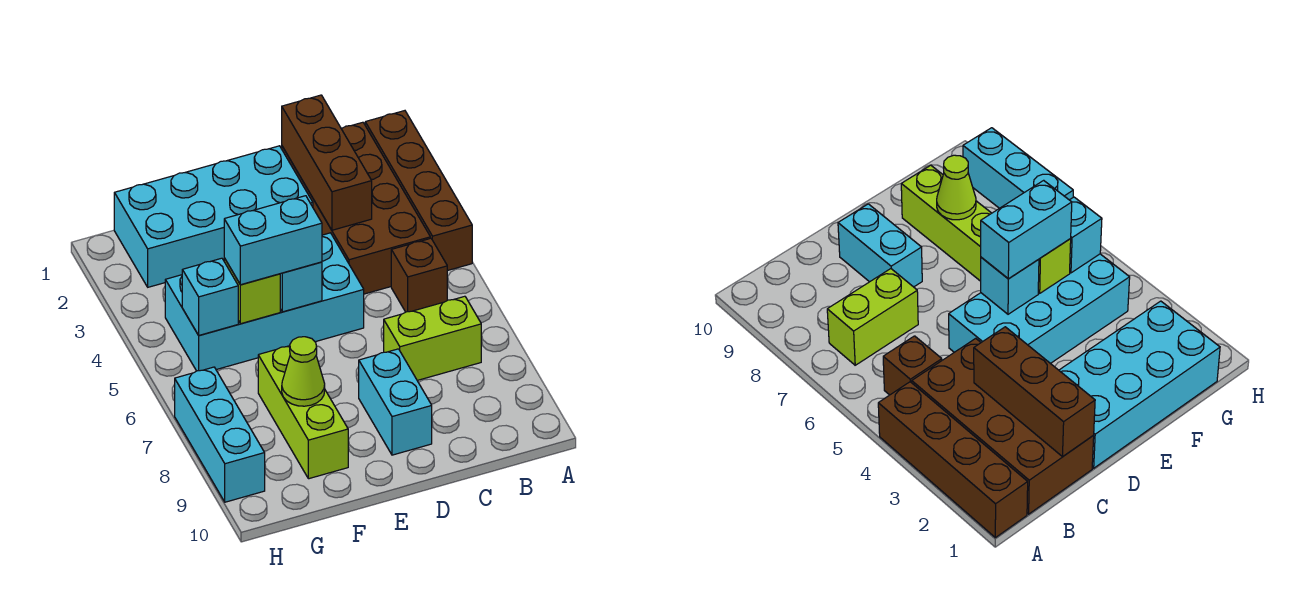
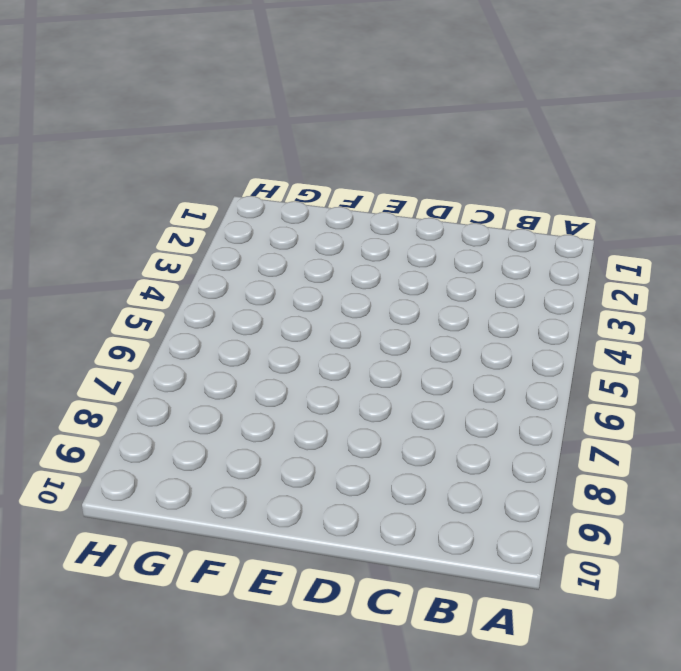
none -> brown 1x4 brick [365,111,472,271]
none -> brown 2x4 brick [282,122,430,294]
none -> brown 1x1 brick [391,238,447,312]

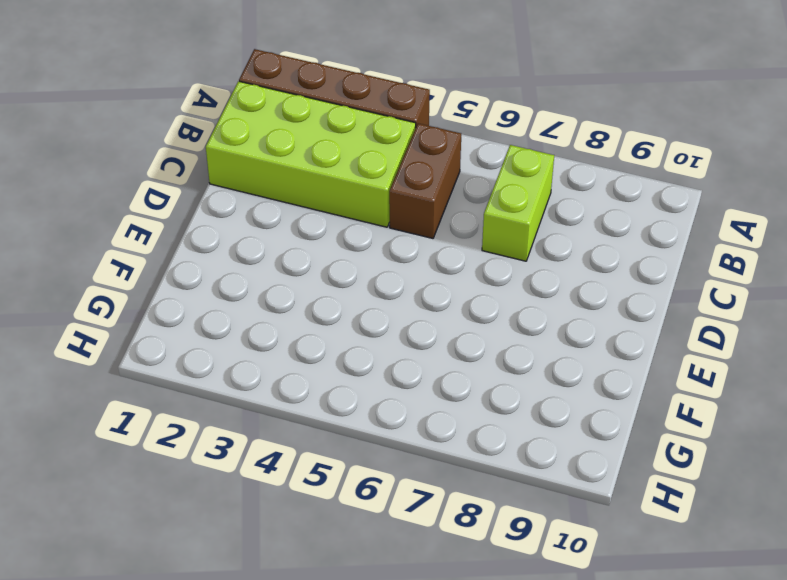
lime 2x4 brick [206,81,416,227] -> brown 2x4 brick [282,122,430,294]
brown 1x2 brick [389,123,461,238] -> brown 1x1 brick [391,238,447,312]
none -> cyan 2x4 brick [114,146,313,287]
none -> cyan 2x4 brick [165,233,364,371]
none -> cyan 1x2 brick [359,349,432,455]

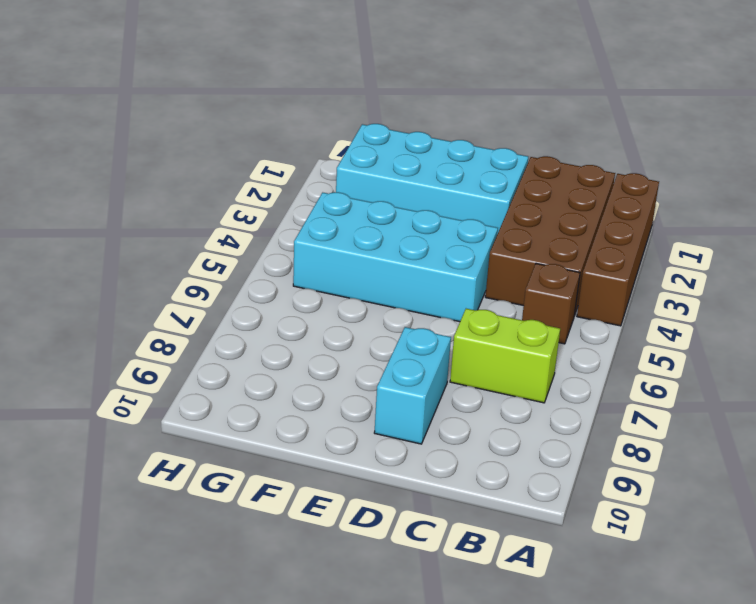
none -> lime 1x3 brick [258,346,348,479]
none -> cyan 1x3 brick [175,367,265,502]
none -> brown 1x3 brick [282,95,372,230]

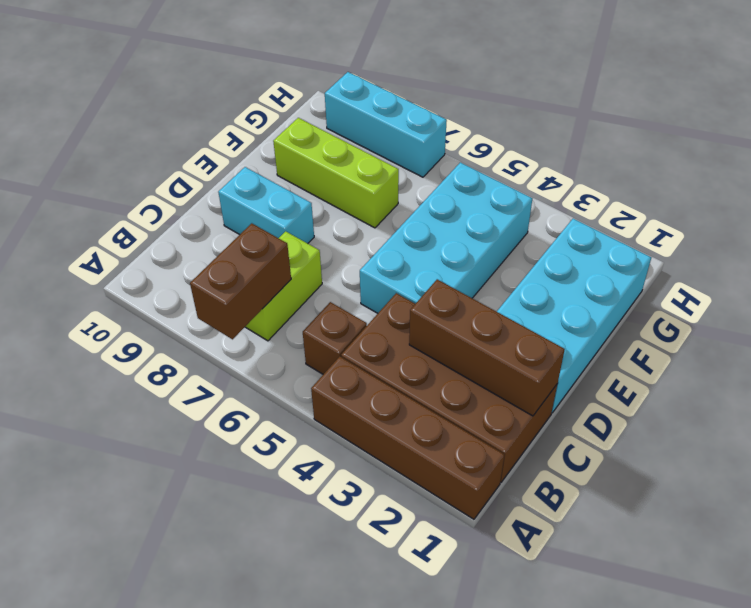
brown 1x2 brick [190,223,291,339] -> none
none -> cyan 1x1 brick [280,262,322,312]
none -> lime 1x1 brick [224,258,280,324]
none -> lime 1x1 cone [282,337,325,406]

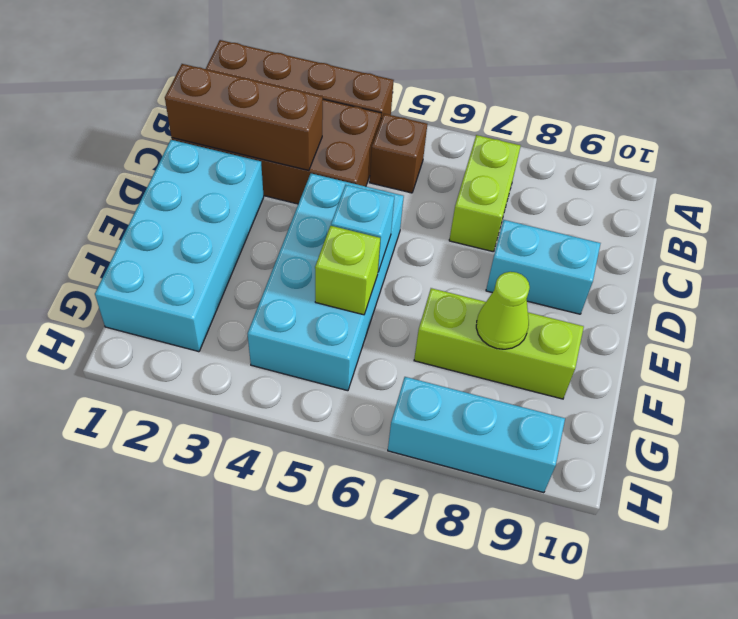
none -> cyan 1x1 brick [182,258,238,335]
none -> cyan 1x2 brick [224,196,322,285]

